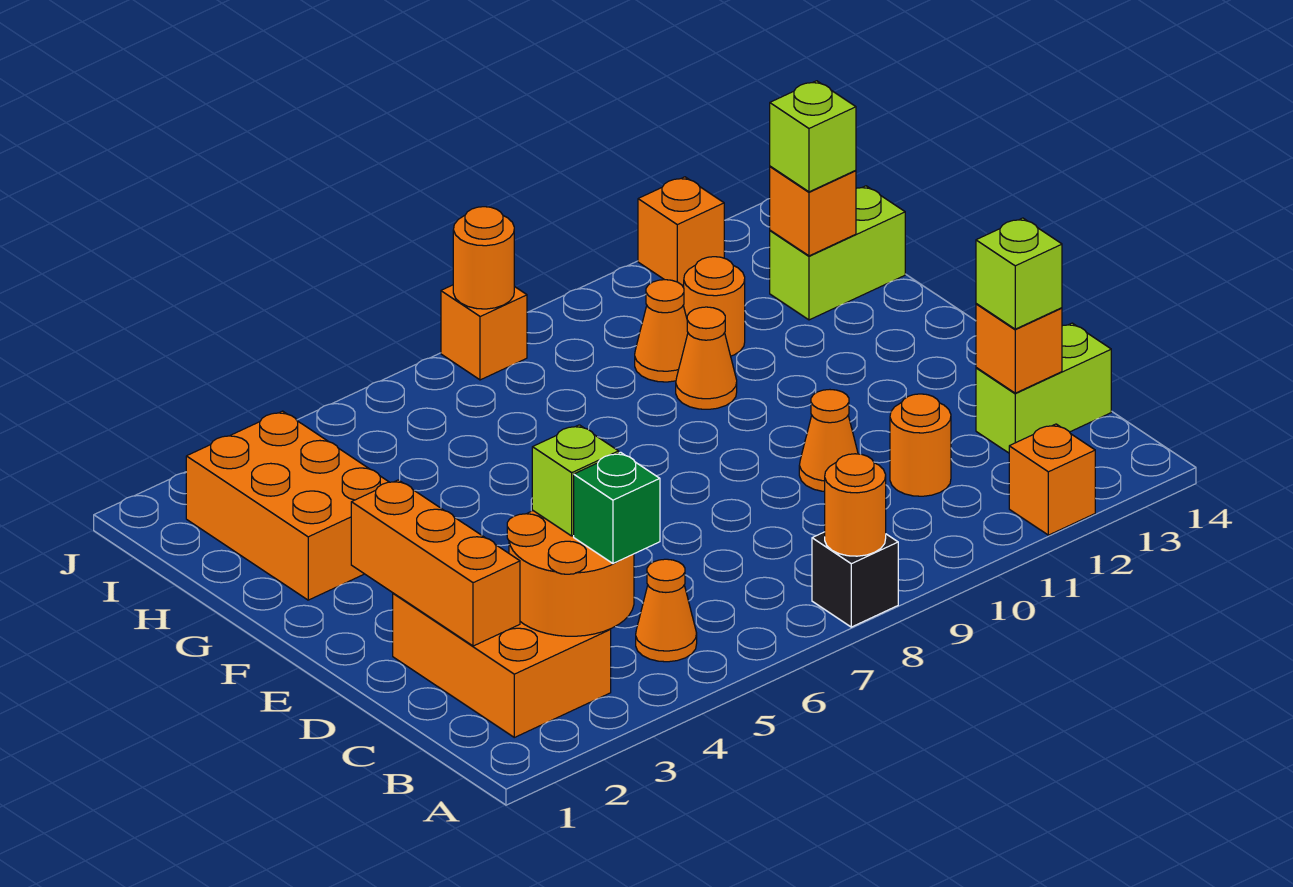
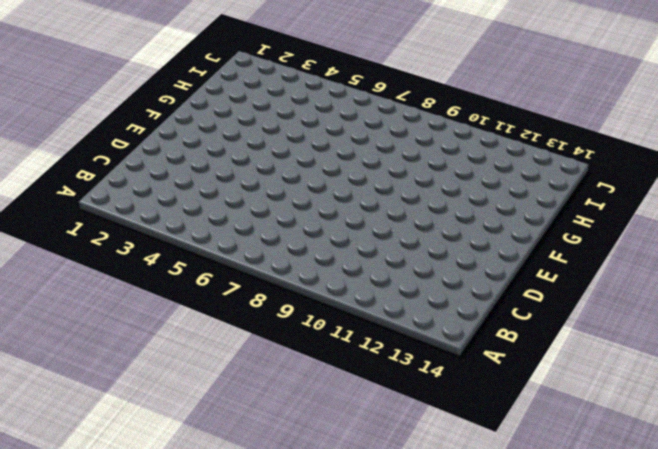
none -> black 1x1 brick [812,532,898,627]
none -> orange 1x1 brick [1009,424,1095,535]
none -> orange 2x3 brick [393,593,611,737]

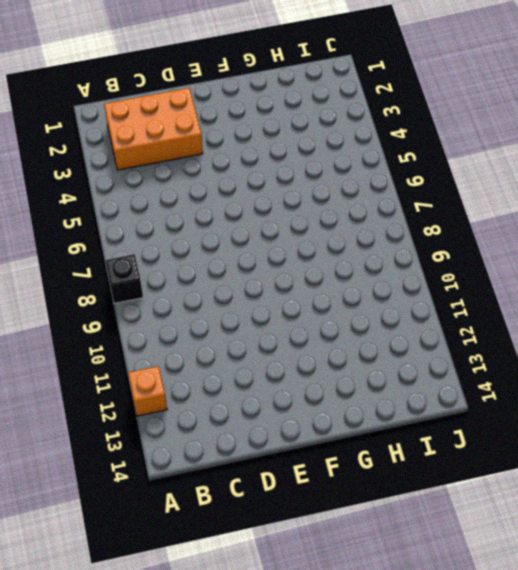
none -> orange 1x1 cone [636,559,697,662]
none -> orange 1x1 round brick [890,394,951,496]
none -> lime 1x2 brick [976,323,1111,453]

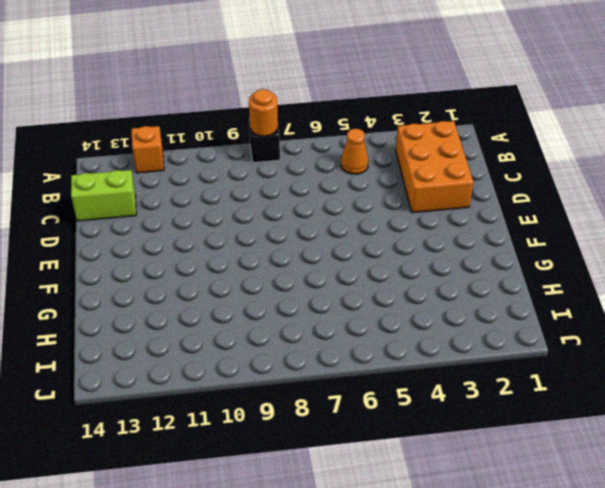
none -> orange 1x1 round brick [890,394,951,496]
none -> orange 1x1 cone [799,390,858,492]
none -> orange 2x3 brick [186,411,388,600]

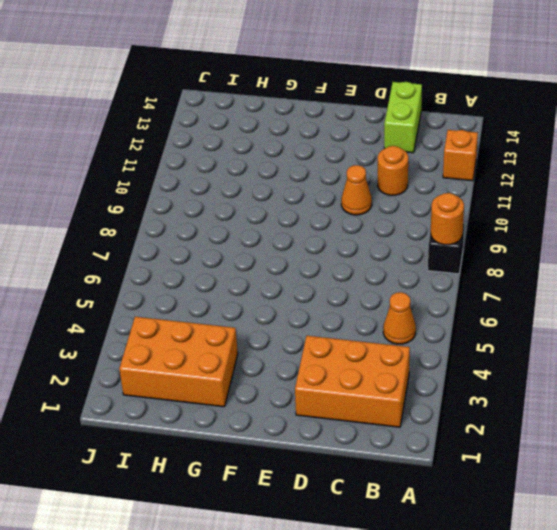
none -> orange 1x1 cone [676,307,737,409]
none -> orange 1x1 cone [635,280,688,382]
none -> orange 1x1 round brick [683,257,745,356]

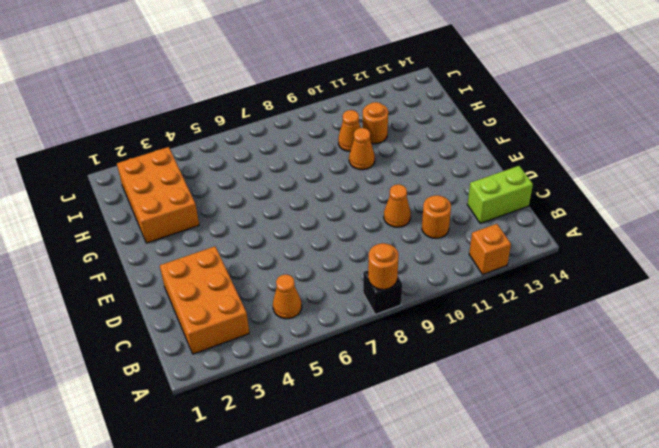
none -> lime 1x2 brick [770,186,905,320]
none -> orange 1x1 brick [441,285,527,380]
none -> orange 1x1 brick [638,177,724,286]

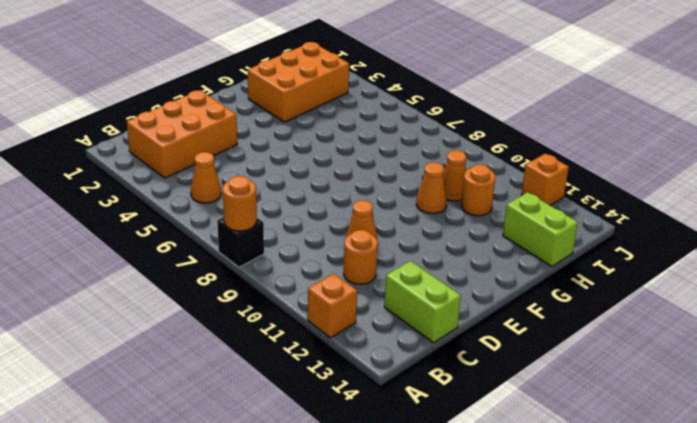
none -> orange 1x1 brick [441,285,527,380]
none -> orange 2x2 round brick [507,511,634,636]
none -> orange 1x3 brick [351,480,520,646]

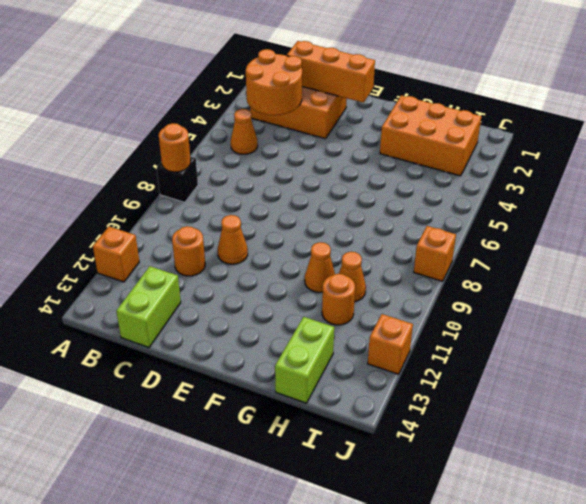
none -> orange 1x1 brick [976,304,1062,393]
none -> orange 1x1 brick [770,166,856,256]
none -> orange 1x1 round brick [453,207,514,309]

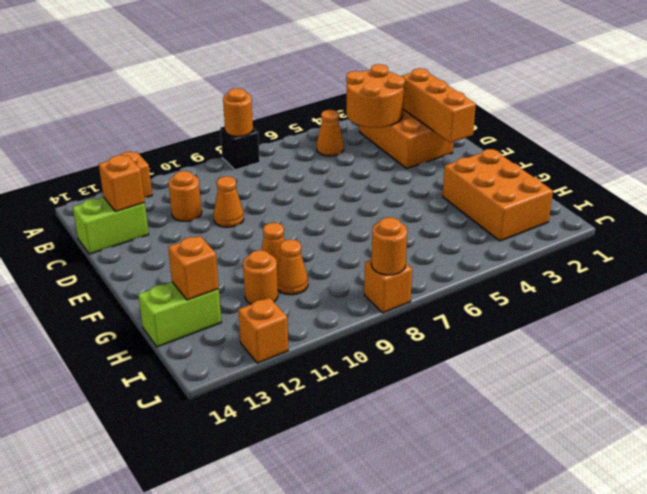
none -> green 1x1 brick [574,452,660,563]
none -> lime 1x1 brick [532,425,619,536]
none -> lime 1x1 brick [976,218,1062,329]

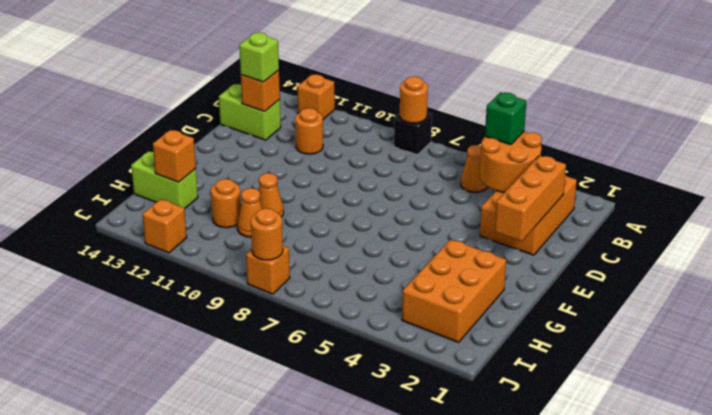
none -> orange 1x1 cone [799,390,858,492]
none -> lime 1x1 brick [532,425,619,536]
none -> lime 1x1 brick [770,81,856,192]

